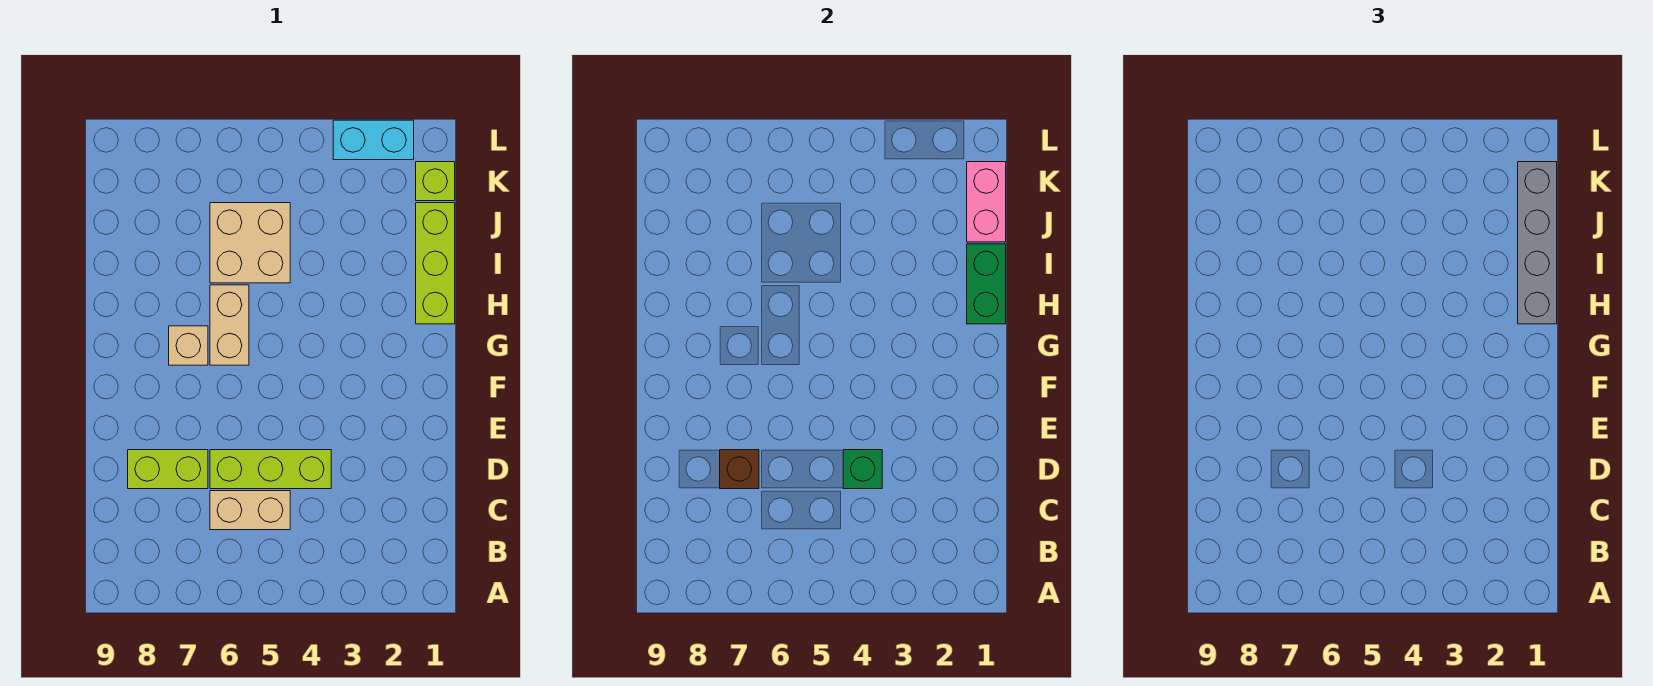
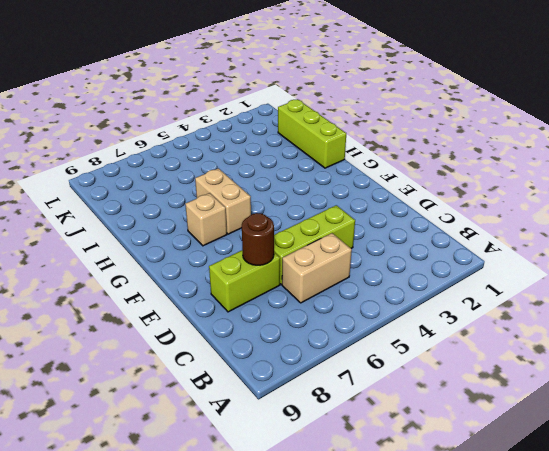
brown 1x1 round brick [242,213,274,265] -> brown 1x1 brick [720,450,759,489]
none -> tan 2x2 brick [210,203,290,283]
none -> lime 1x1 brick [416,162,455,201]
none -> cyan 1x2 brick [333,120,414,160]

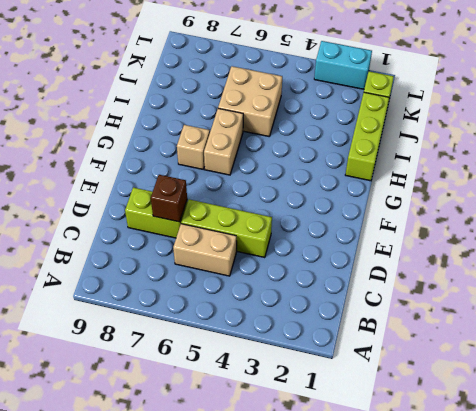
none -> green 1x1 brick [843,450,882,489]
none -> green 1x2 brick [967,244,1006,324]
none -> pink 1x2 brick [967,162,1006,242]

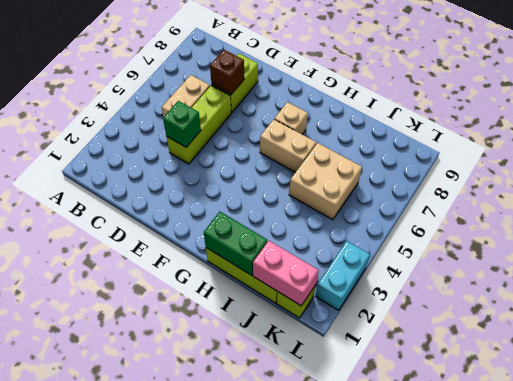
none -> grey 1x4 brick [1518,162,1557,324]

